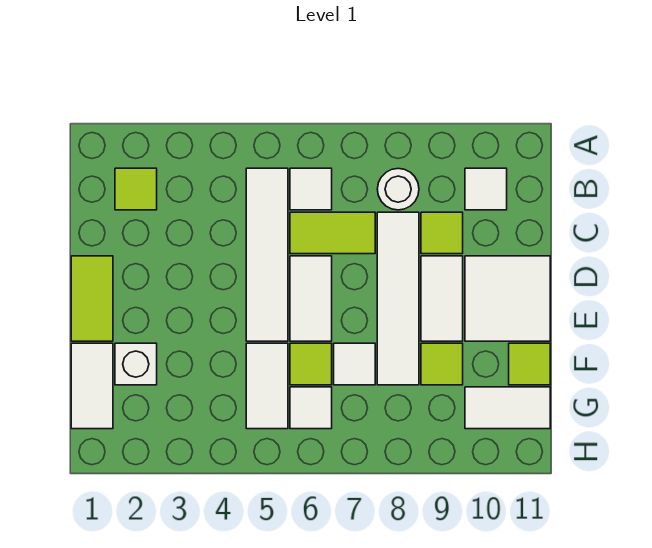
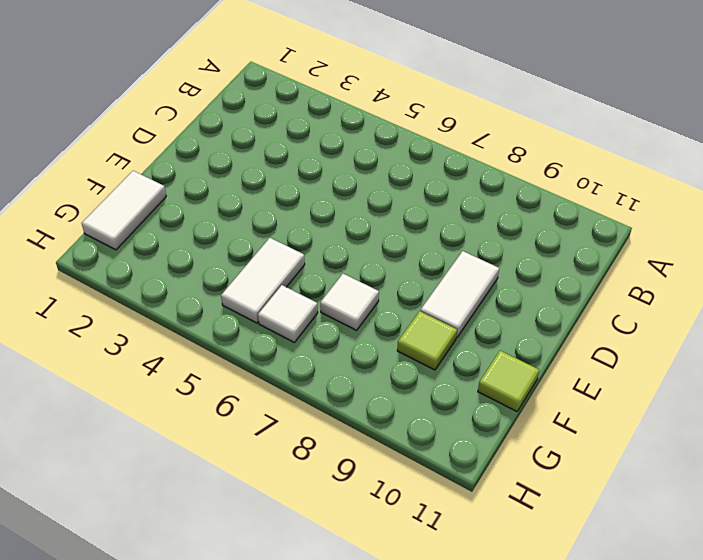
none -> lime 1x1 tile [115,168,157,210]
none -> white 1x4 tile [246,168,288,341]
none -> white 1x1 tile [290,168,332,210]

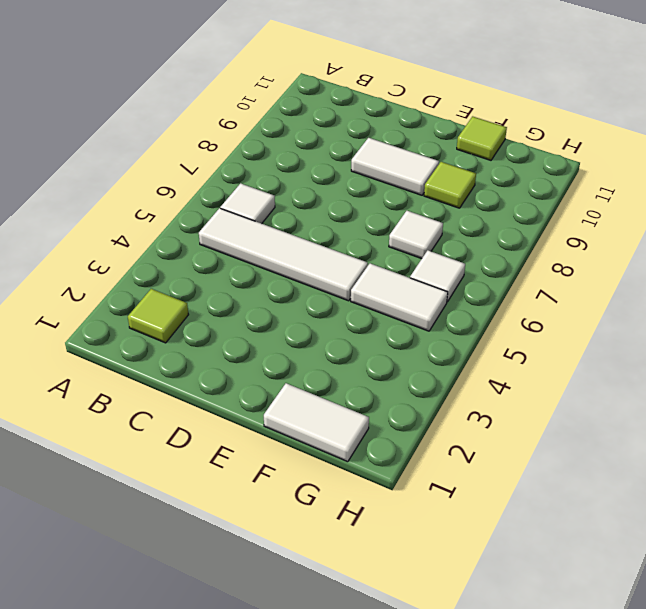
none -> white 1x1 round brick [377,168,419,210]
none -> white 1x1 tile [465,168,507,210]
none -> lime 1x2 tile [290,212,375,254]

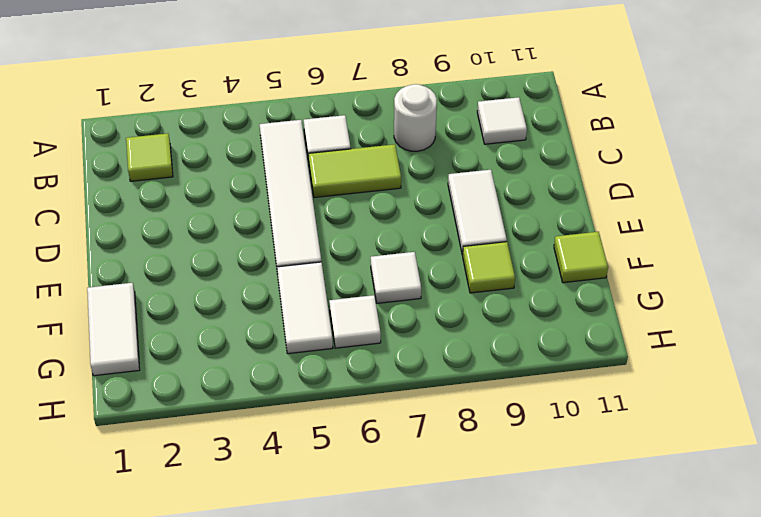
none -> white 1x4 tile [377,212,419,385]
none -> lime 1x1 tile [421,212,463,254]
none -> lime 1x2 tile [71,256,113,341]

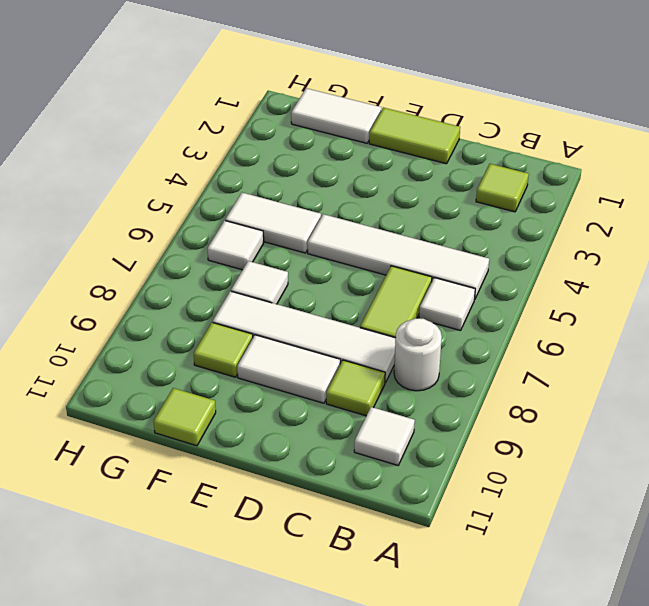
none -> white 1x2 tile [290,256,332,341]
none -> white 2x2 tile [465,256,550,341]
none -> white 1x1 brick [115,343,157,385]

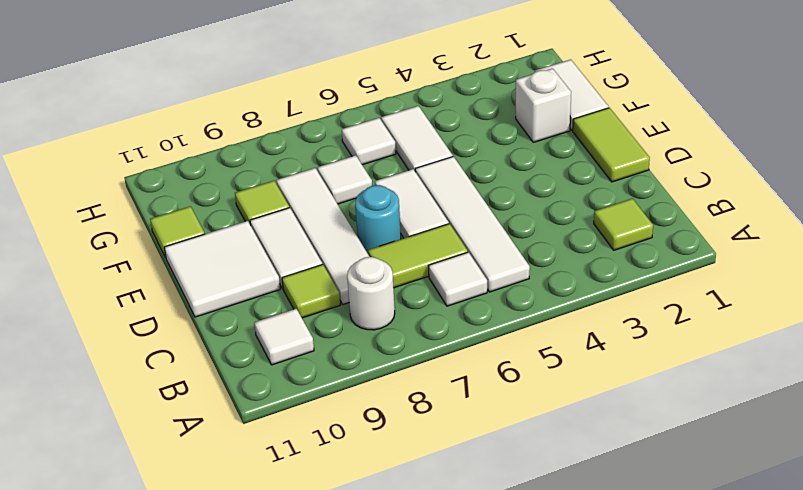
cyan 1x1 round brick [355,185,401,253] -> none
none -> lime 1x1 tile [290,343,332,385]
none -> white 1x2 tile [465,387,550,429]

